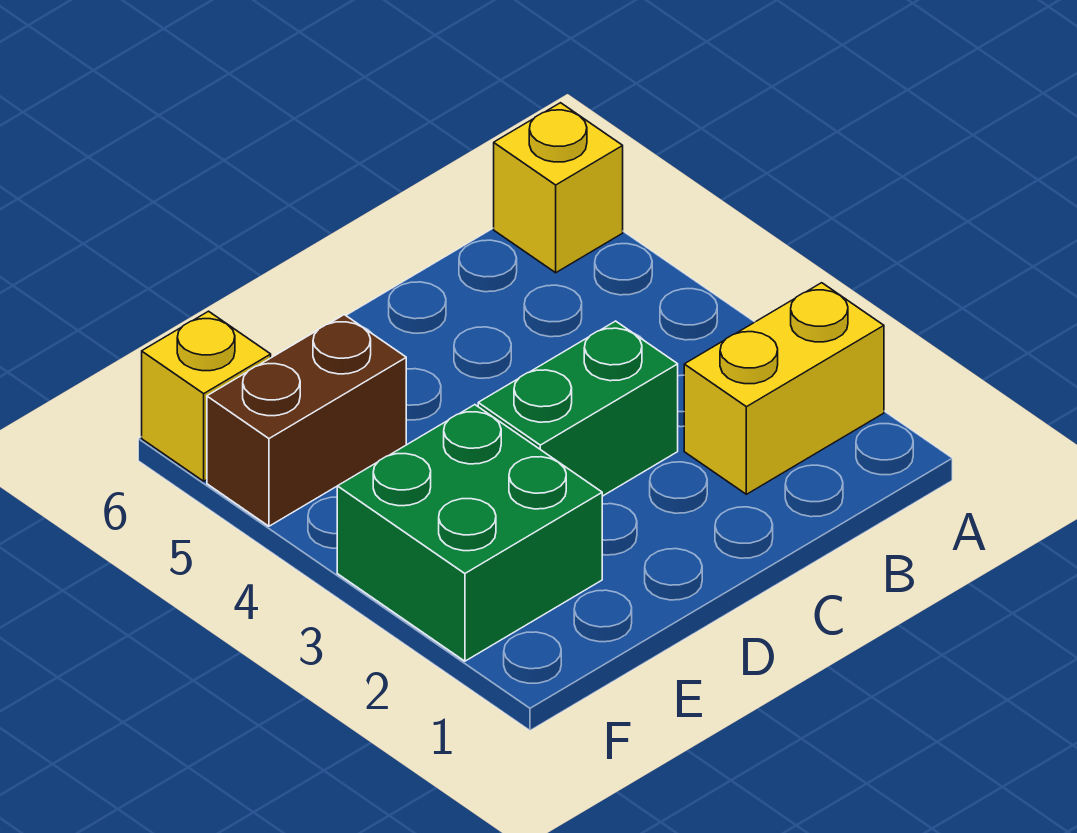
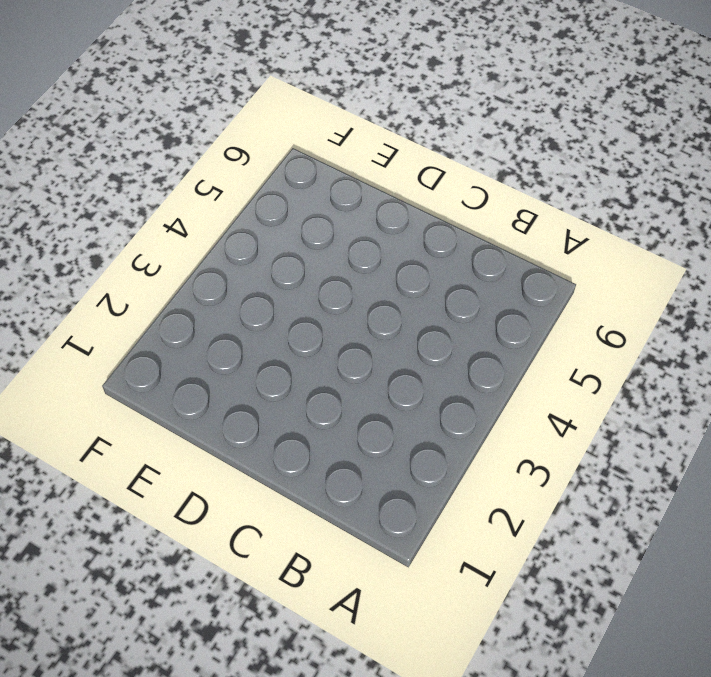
none -> yellow 1x2 brick [684,283,884,494]
none -> yellow 1x1 brick [494,103,623,273]

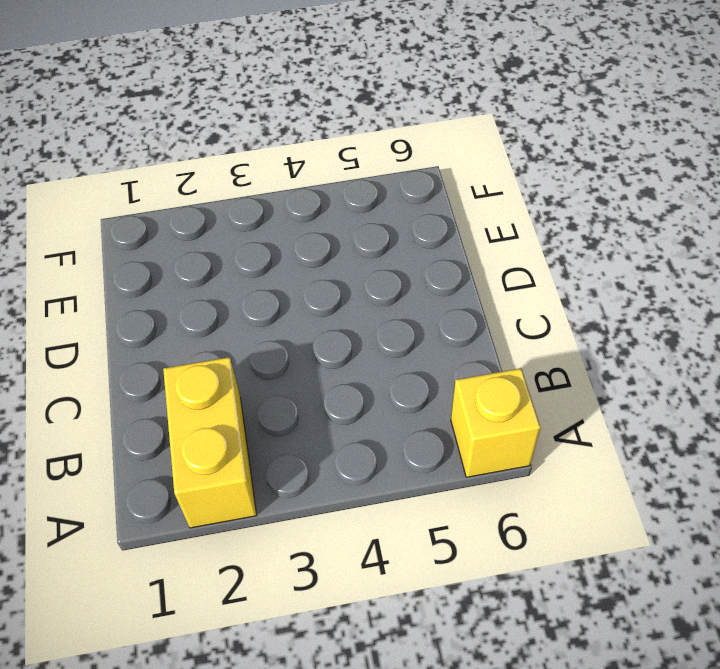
none -> green 1x2 brick [478,321,678,496]
none -> green 2x2 brick [337,405,602,661]

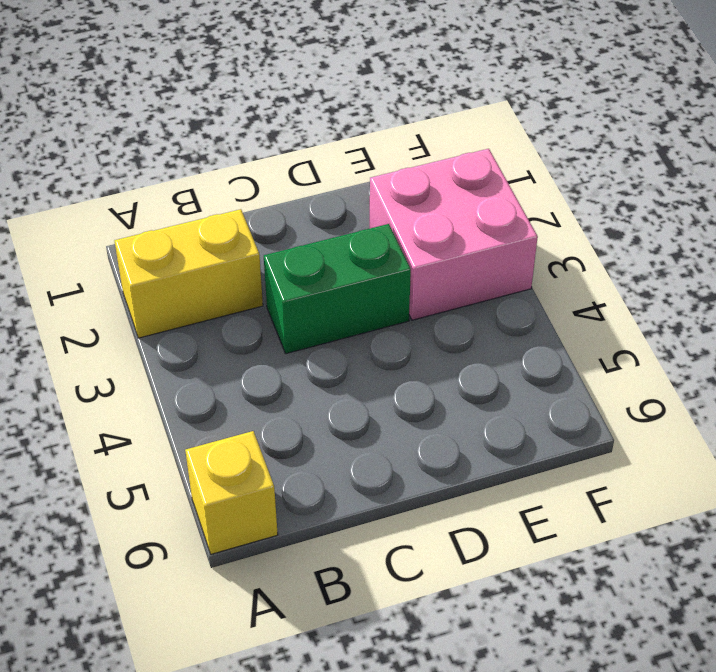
pink 2x2 brick [370,149,538,320] -> green 2x2 brick [337,405,602,661]
none -> brown 1x2 brick [207,315,406,526]
none -> yellow 1x1 brick [142,311,271,481]

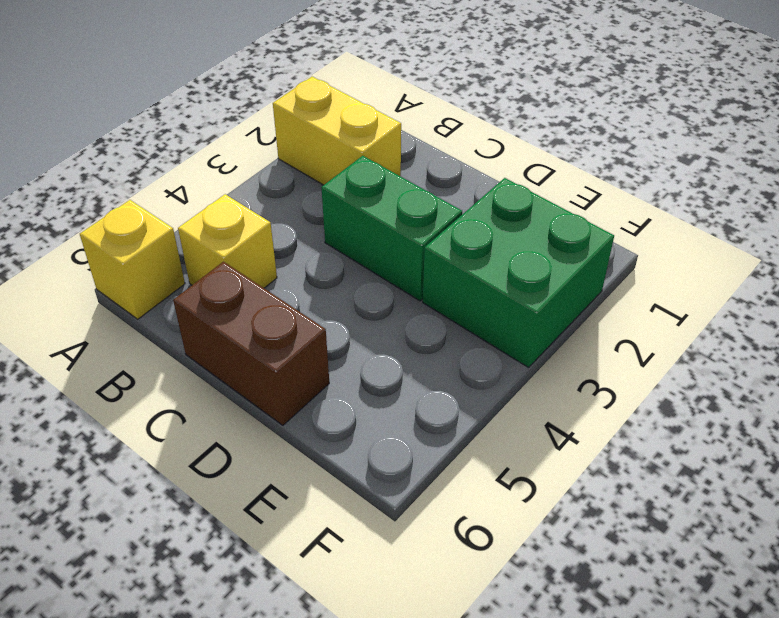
yellow 1x1 brick [178,194,277,288] -> yellow 1x1 brick moved to [142,311,271,481]
brown 1x2 brick [173,262,329,425] -> brown 1x2 brick moved to [207,315,406,526]

